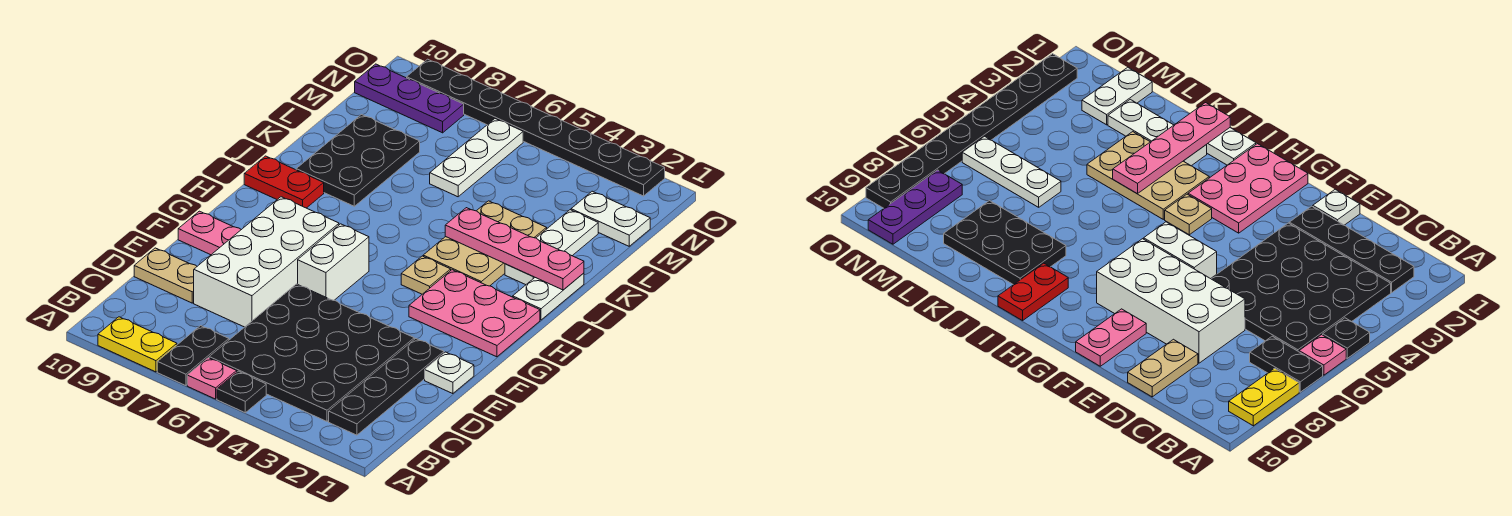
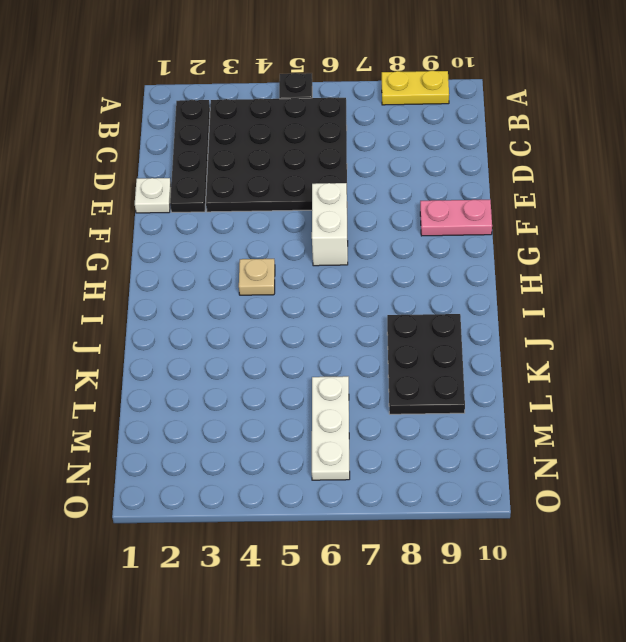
none -> pink 1x1 plate [187,358,237,399]
none -> black 1x2 plate [157,326,229,386]
none -> white 2x4 brick [194,197,339,327]

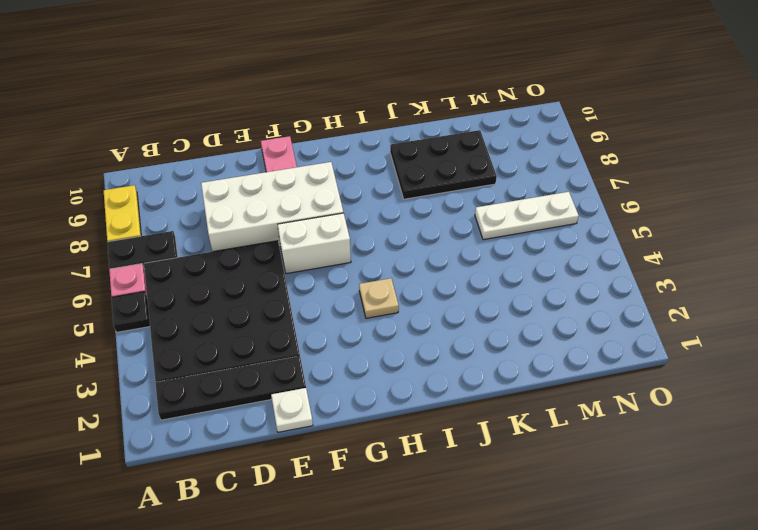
none -> tan 1x2 plate [134,248,197,303]
none -> pink 2x3 plate [409,270,540,357]
none -> white 1x2 plate [513,273,584,320]

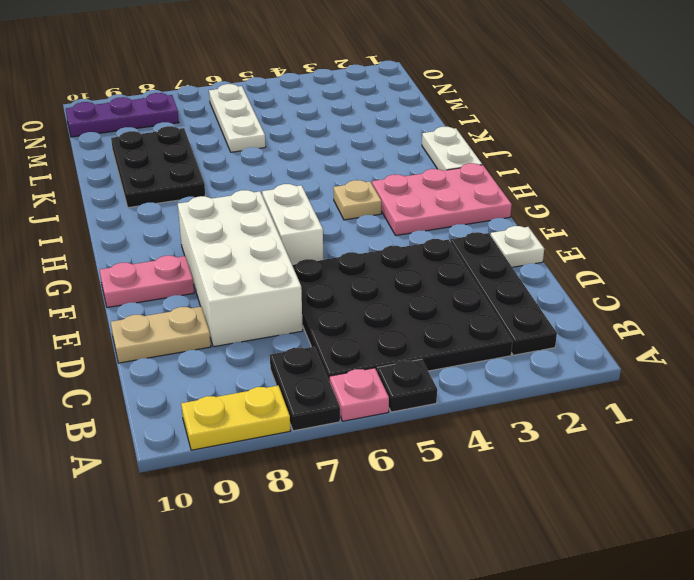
none -> tan 2x3 plate [423,201,547,286]
none -> red 1x2 plate [244,156,324,208]
none -> white 1x3 plate [505,210,598,285]

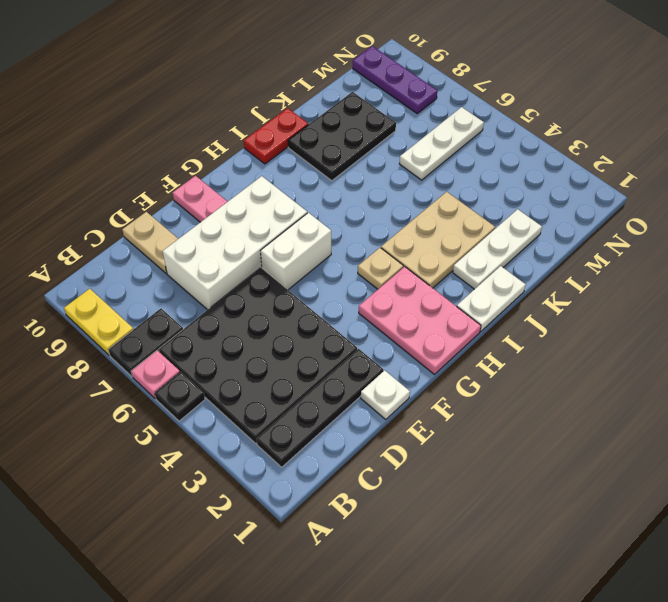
red 1x2 plate [244,108,308,164] -> red 1x2 plate turned to [244,156,324,208]
none -> white 1x2 plate [571,191,650,246]
none -> black 1x8 plate [407,59,665,196]
none -> pink 1x4 plate [445,208,584,290]

